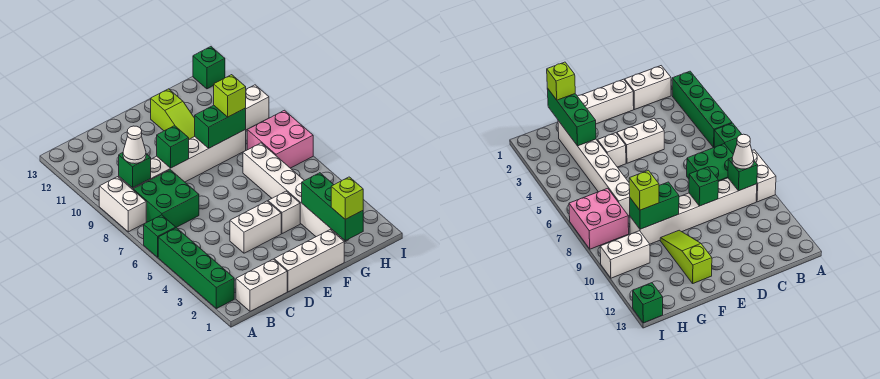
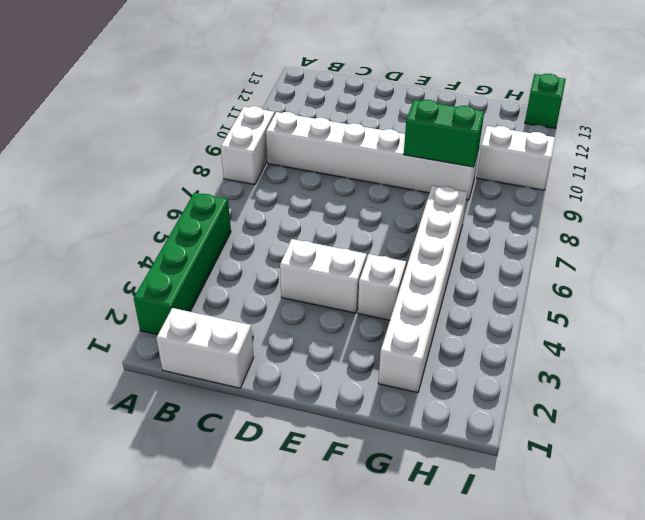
none -> green 1x1 brick [144,215,176,257]
none -> green 2x2 brick [133,170,199,228]
none -> white 1x3 brick [274,230,344,292]

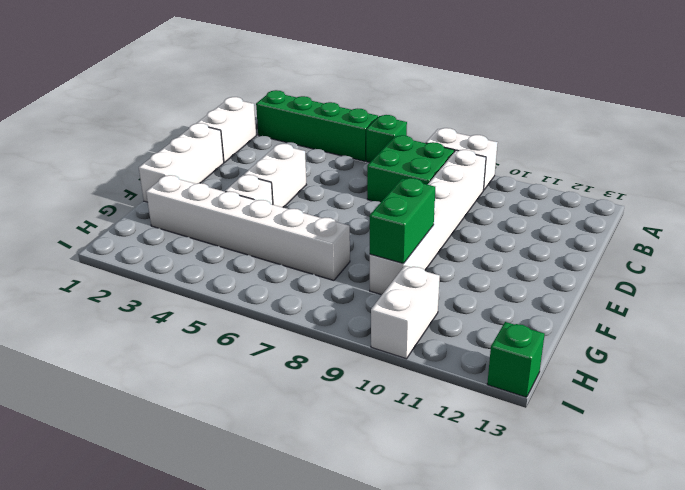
none -> lime 1x3 slope [151,89,195,139]
none -> pink 2x2 brick [247,110,313,168]
none -> green 1x1 brick [119,153,151,188]

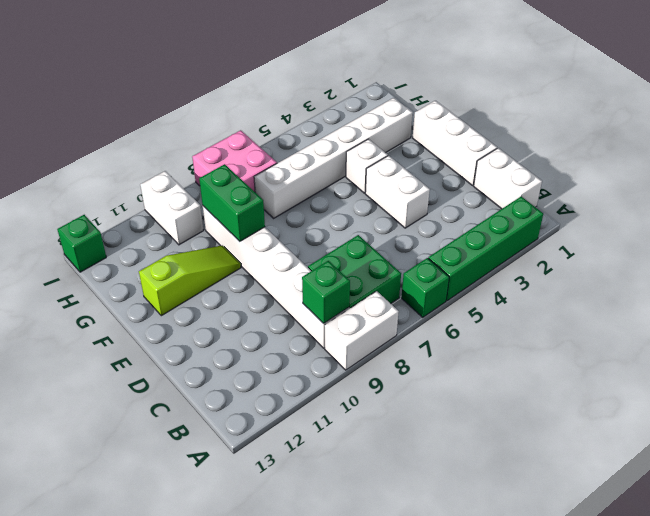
none -> green 1x1 brick [157,126,189,168]
none -> green 1x3 brick [302,173,363,241]
none -> white 1x1 cone [123,126,146,164]

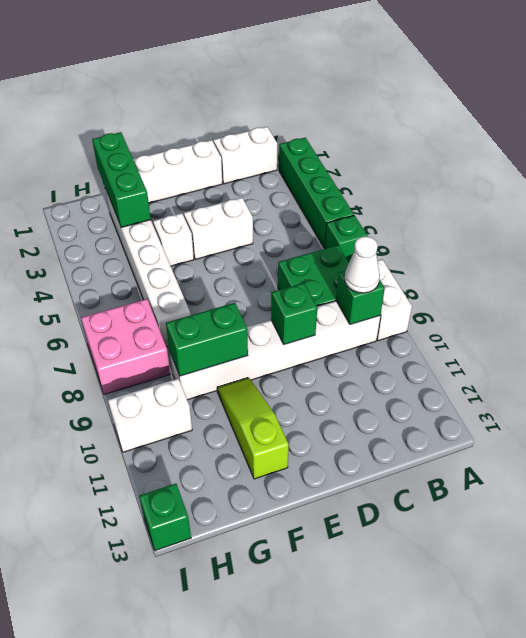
none -> lime 1x1 brick [331,177,363,219]
none -> lime 1x1 brick [214,75,246,117]

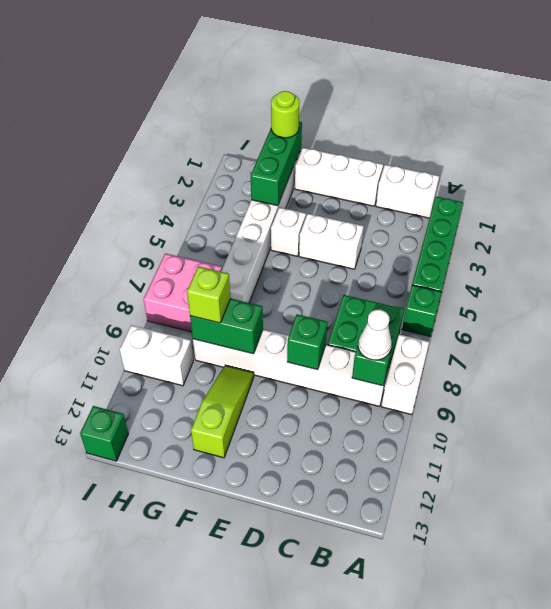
lime 1x1 round brick [271,91,300,138] -> lime 1x1 brick [331,177,363,219]

